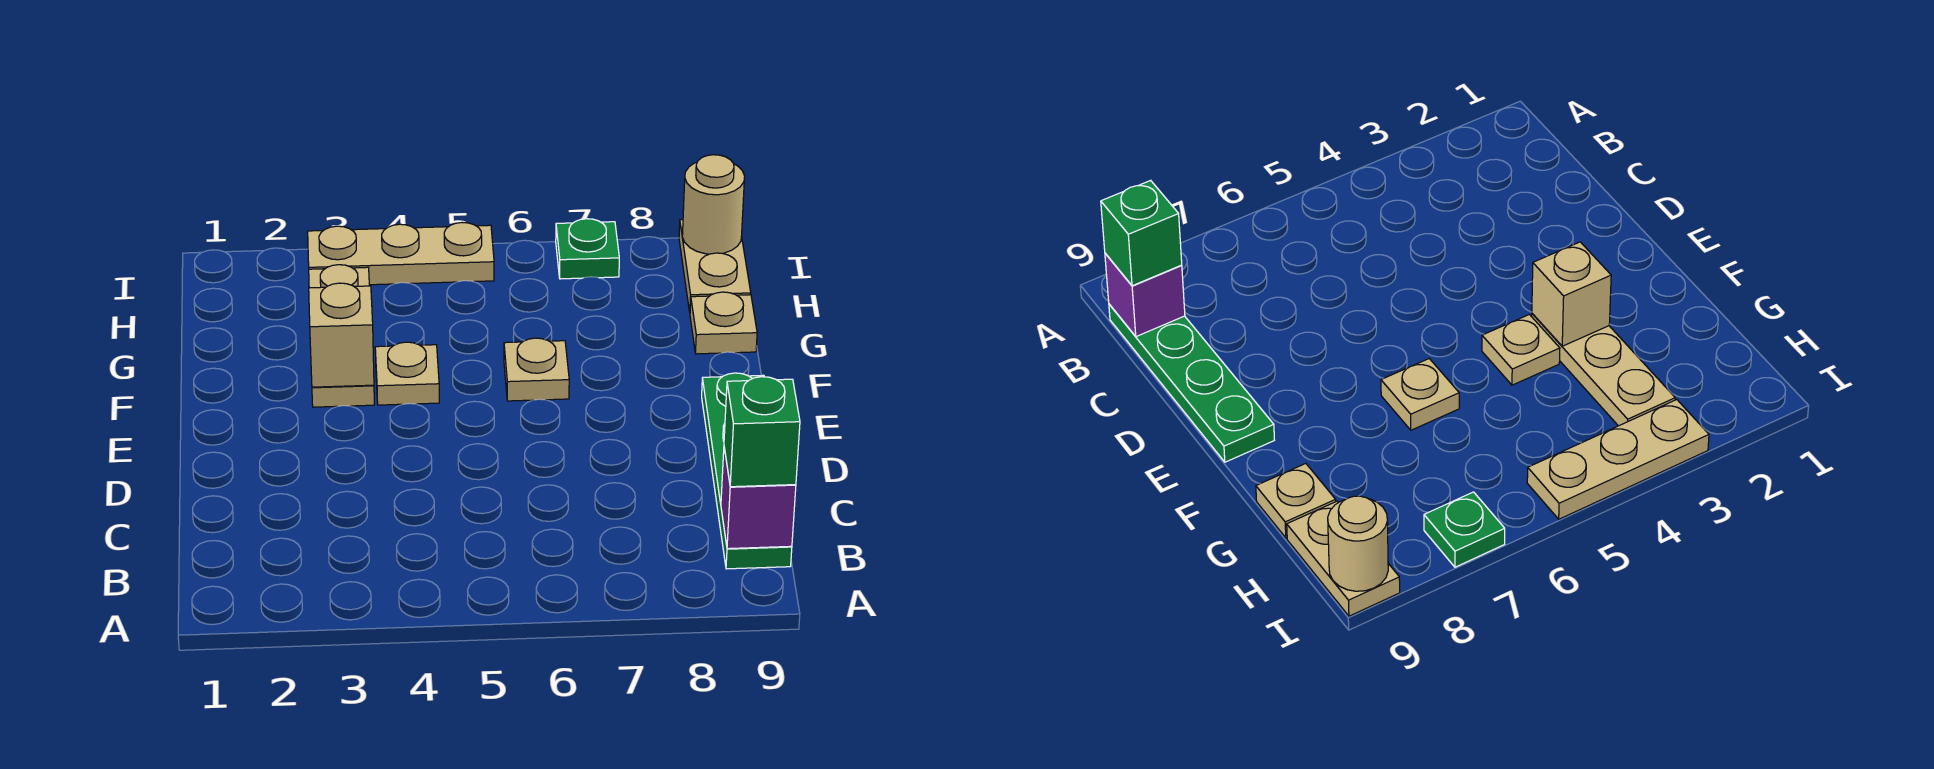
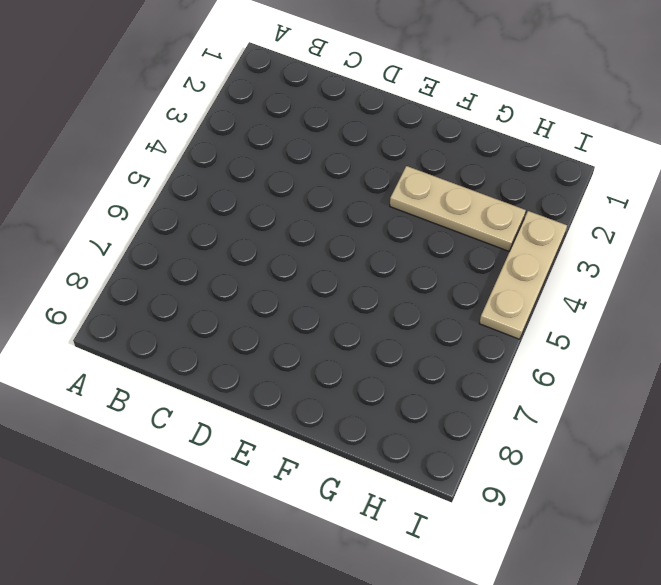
none -> green 1x4 plate [702,373,792,569]
none -> tan 1x1 plate [375,342,439,405]
none -> tan 1x1 plate [504,338,569,401]

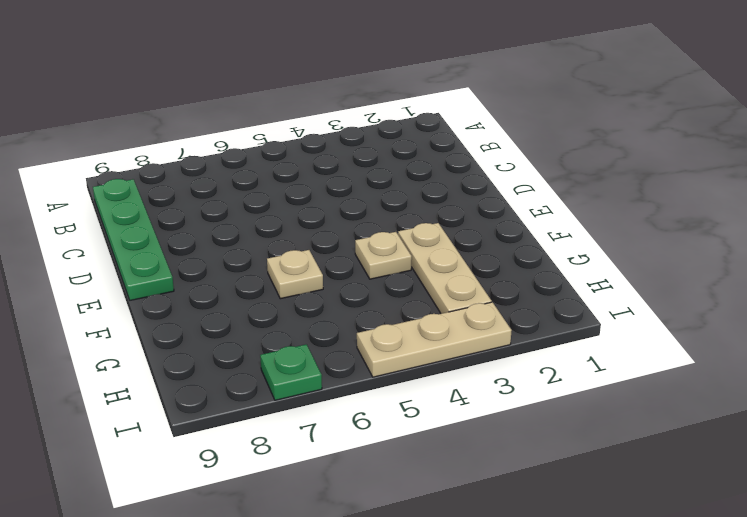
none -> tan 1x1 plate [690,292,757,354]
none -> tan 1x2 plate [679,220,751,312]
none -> purple 1x1 brick [721,448,796,549]

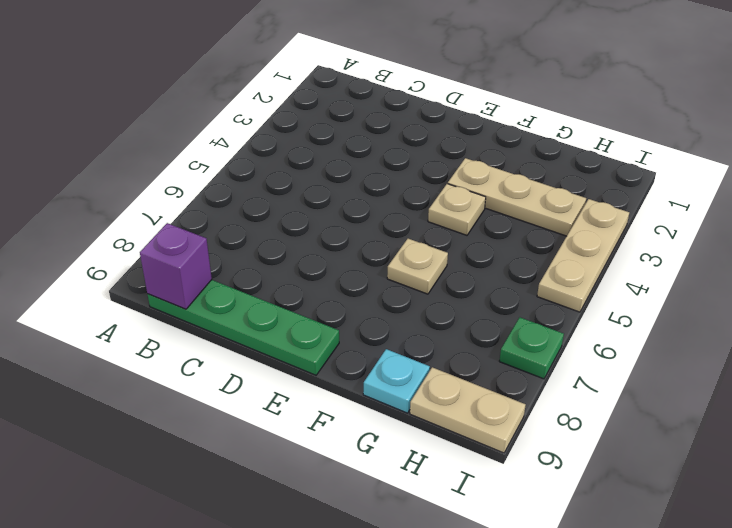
cyan 1x1 plate [363,349,430,413] -> tan 1x1 plate [690,292,757,354]
none -> tan 1x1 brick [309,283,374,387]
none -> tan 1x1 round brick [682,155,745,254]
none -> green 1x1 brick [724,377,800,487]

